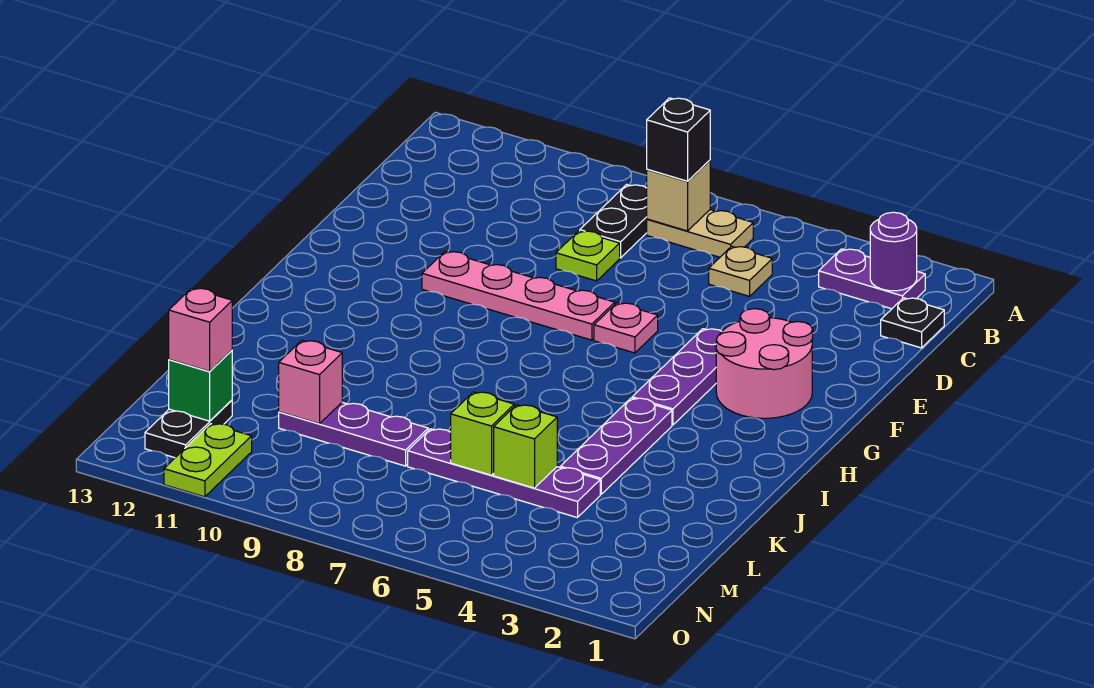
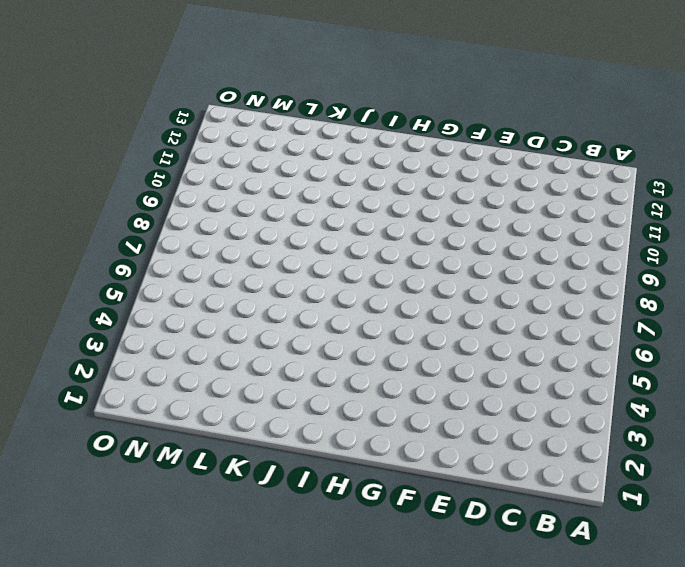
none -> purple 1x2 plate [819,249,925,309]
none -> tan 1x2 plate [647,210,753,257]
none -> black 1x2 plate [580,185,647,258]

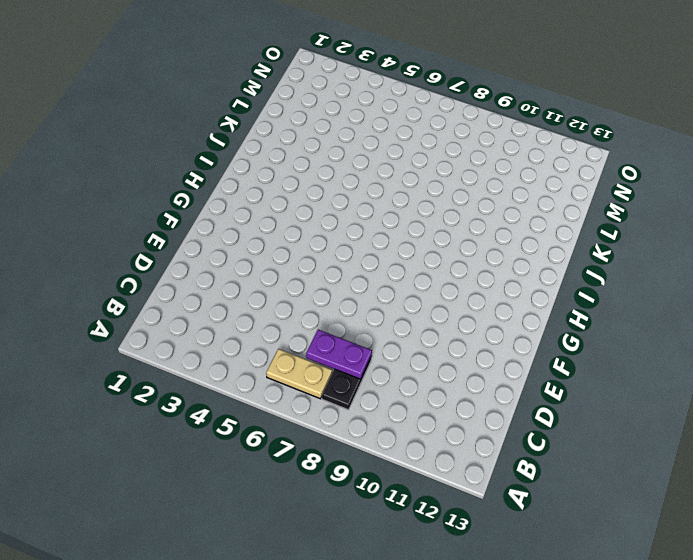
purple 1x2 plate [306,330,372,379] -> purple 1x2 plate moved to [819,249,925,309]
none -> black 1x1 plate [881,298,944,348]
none -> tan 1x1 plate [709,246,772,296]
none -> lime 1x1 plate [556,231,620,281]

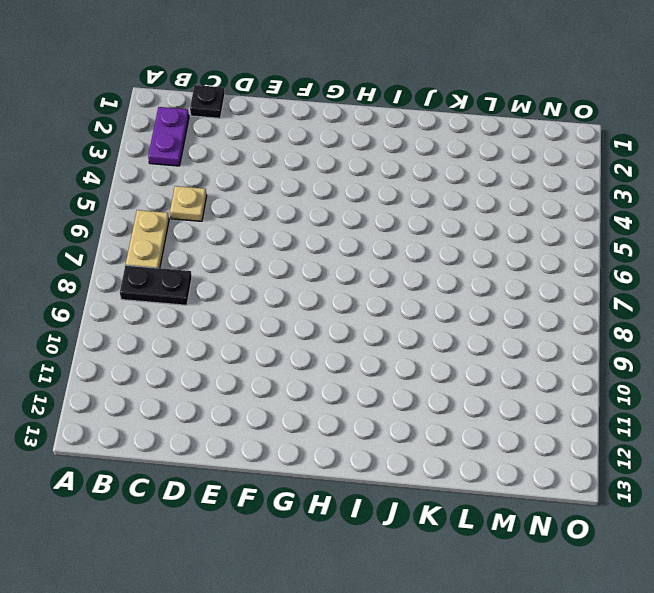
none -> lime 1x1 plate [556,231,620,281]
none -> pink 2x2 round brick [716,309,813,418]
none -> purple 1x3 plate [632,329,722,425]

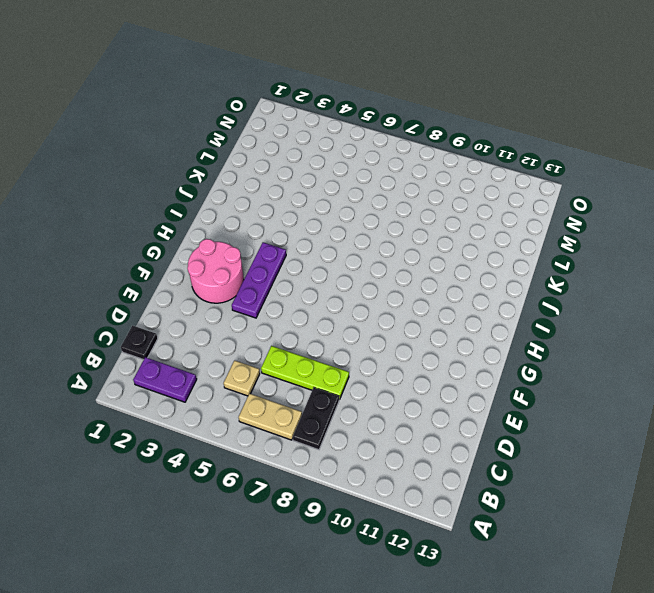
lime 1x3 plate [261,346,349,399] -> lime 1x1 plate [556,231,620,281]
none -> pink 1x1 plate [594,303,658,353]
none -> pink 1x4 plate [422,251,615,340]
none -> purple 1x3 plate [560,398,672,494]

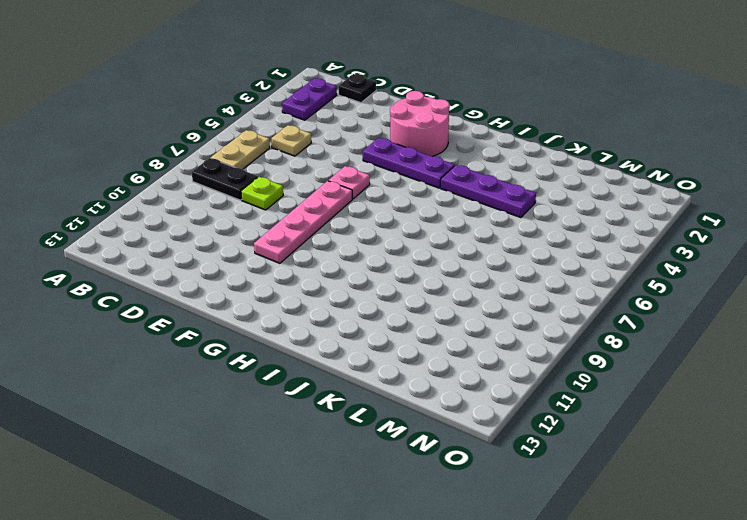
none -> purple 1x4 plate [408,429,600,518]
none -> purple 1x3 plate [279,402,428,466]
none -> black 1x2 plate [145,400,232,458]

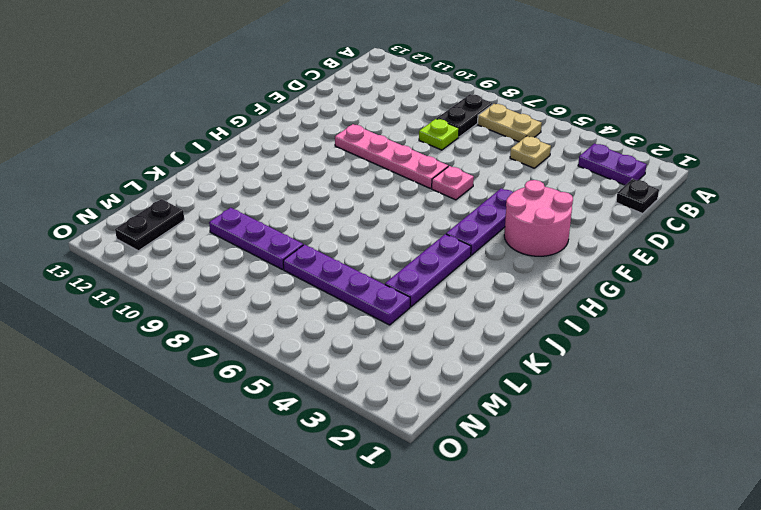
none -> lime 1x2 plate [164,424,252,497]
none -> purple 1x1 round brick [870,212,917,291]
none -> tan 1x1 brick [647,160,710,231]

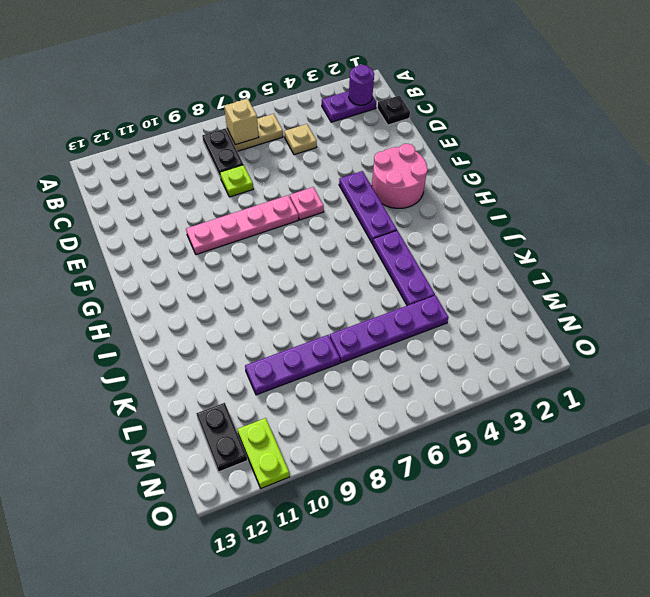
none -> lime 1x1 brick [494,405,557,488]
none -> lime 1x1 brick [451,392,514,475]
none -> pink 1x1 brick [279,340,342,424]

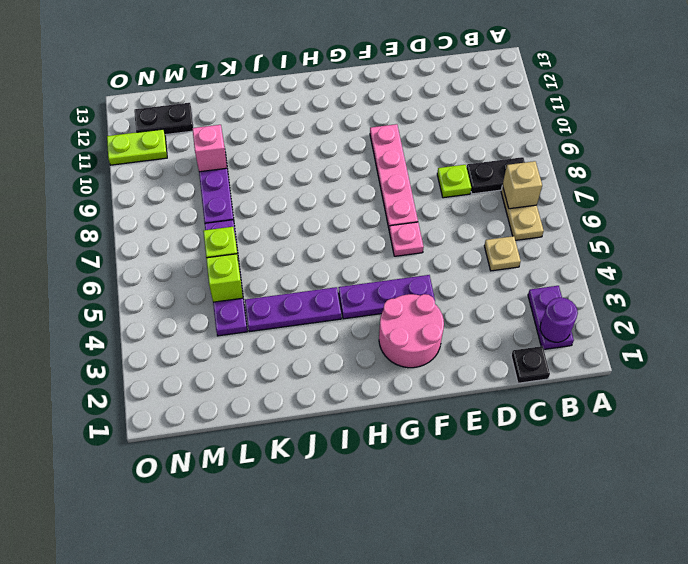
none -> green 1x1 brick [169,350,232,421]
none -> black 1x1 brick [647,98,710,181]
none -> pink 1x1 brick [169,288,232,371]

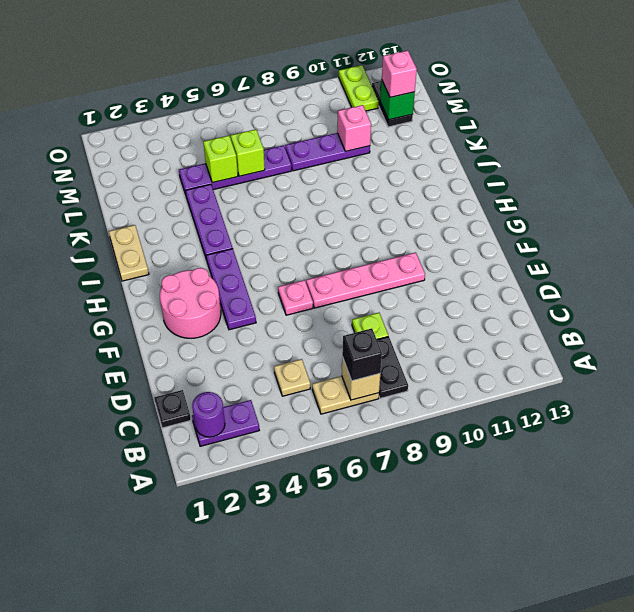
tan 1x2 plate [109,225,149,281] -> none

